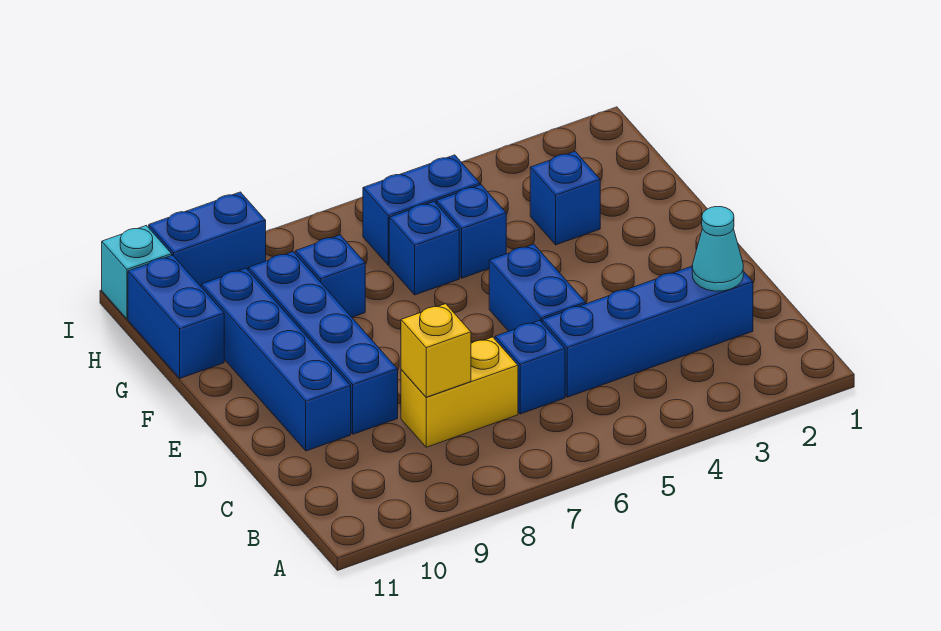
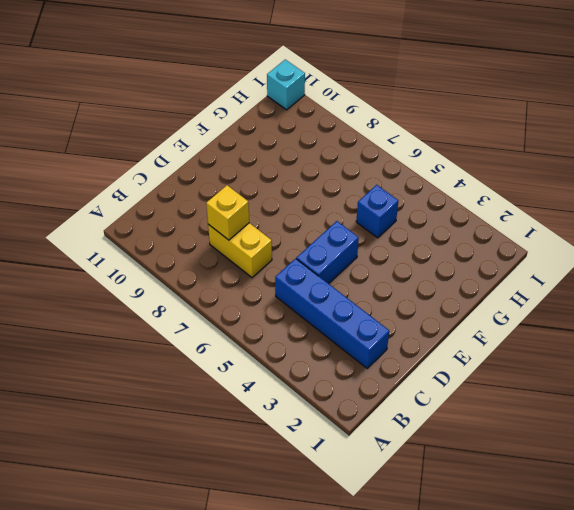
none -> blue 1x1 brick [495,320,565,414]
none -> blue 1x4 brick [248,252,398,434]
none -> blue 1x4 brick [201,268,351,451]

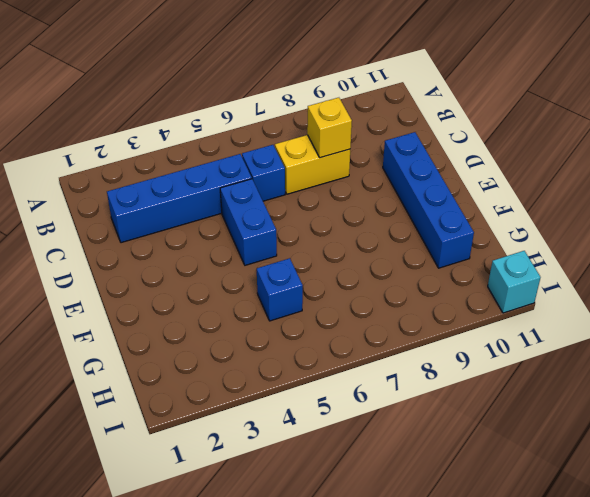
none -> blue 1x4 brick [248,252,398,434]
none -> blue 1x1 brick [530,151,600,245]
none -> blue 1x1 brick [389,202,459,295]

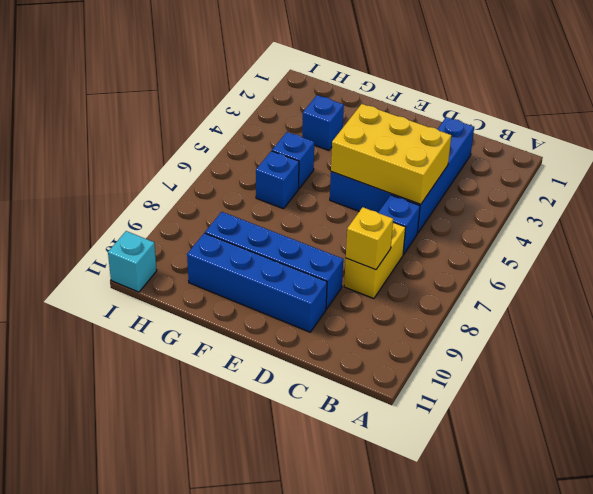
yellow 2x3 brick [331,104,451,204] -> none
none -> blue 1x1 brick [295,235,365,317]
none -> blue 1x2 brick [128,255,224,378]
none -> blue 1x2 brick [363,155,480,265]

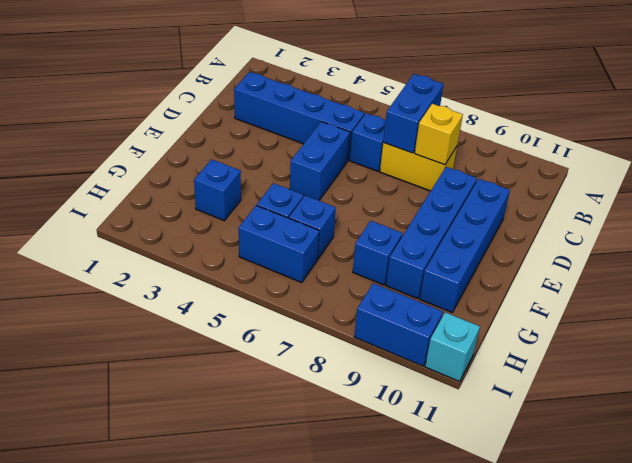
blue 1x2 brick [383,74,444,153] -> blue 1x2 brick moved to [128,255,224,378]
none -> cyan 1x1 cone [692,207,743,291]

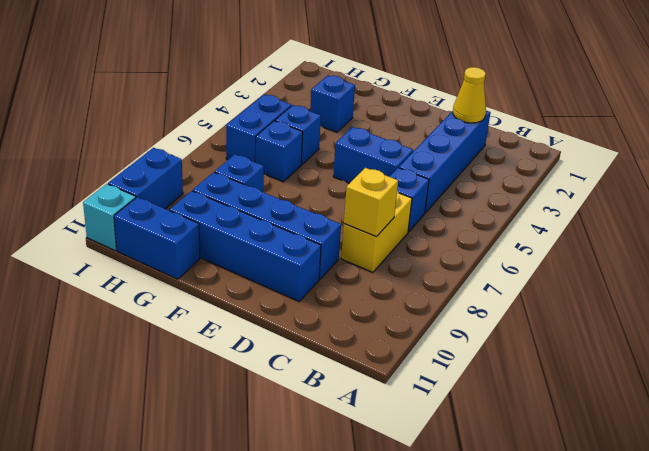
yellow 1x1 cone [453,67,486,123] -> cyan 1x1 cone [692,207,743,291]

